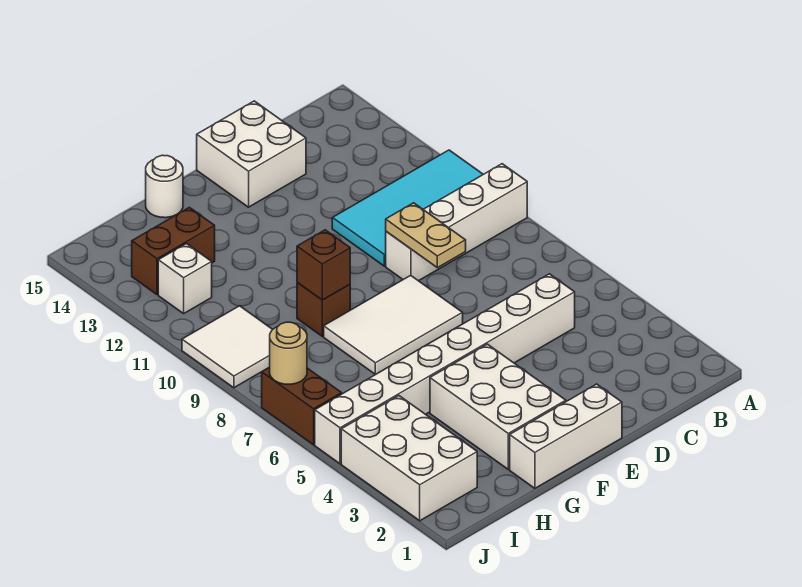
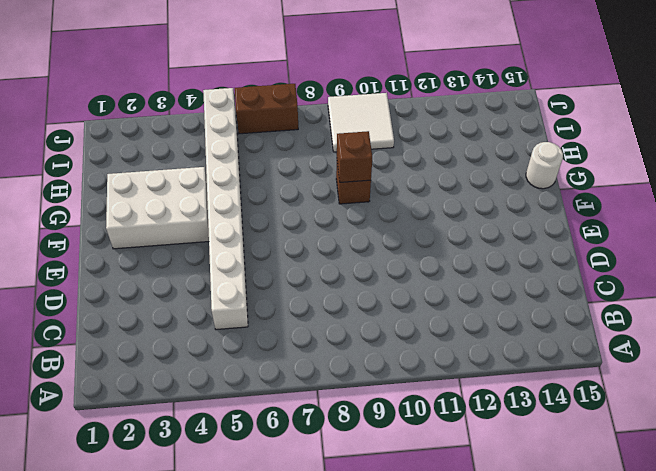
none -> white 1x4 brick [386,164,527,281]
none -> cyan 2x4 tile [332,150,483,266]
none -> white 2x2 brick [197,101,306,207]

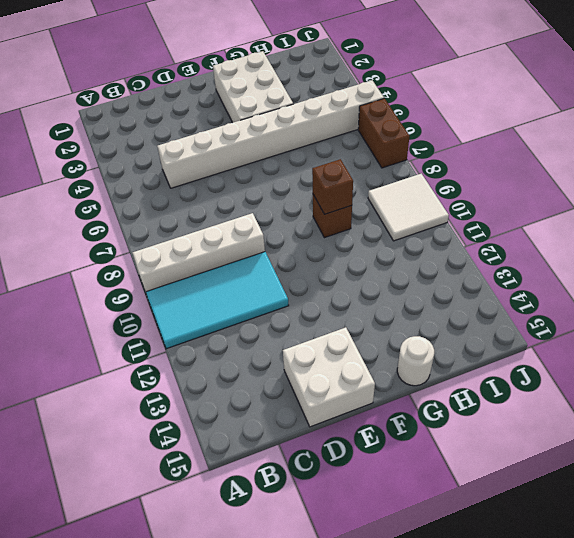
none -> white 1x3 brick [510,384,622,488]
none -> white 2x3 tile [324,275,463,374]
none -> brown 1x2 brick [132,207,215,295]

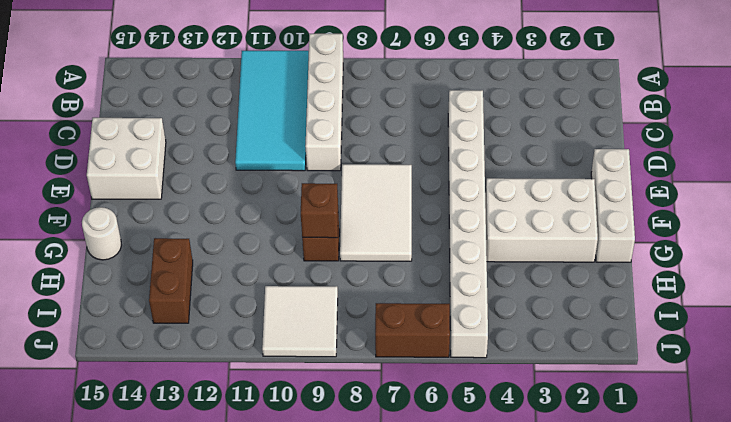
none -> white 2x3 brick [341,396,477,521]
none -> white 1x1 brick [158,244,212,314]
none -> tan 1x2 plate [386,203,466,268]

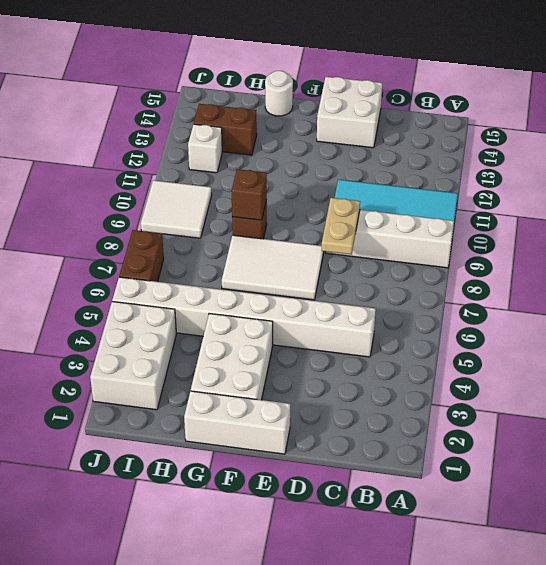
none -> tan 1x1 round brick [270,322,307,384]

